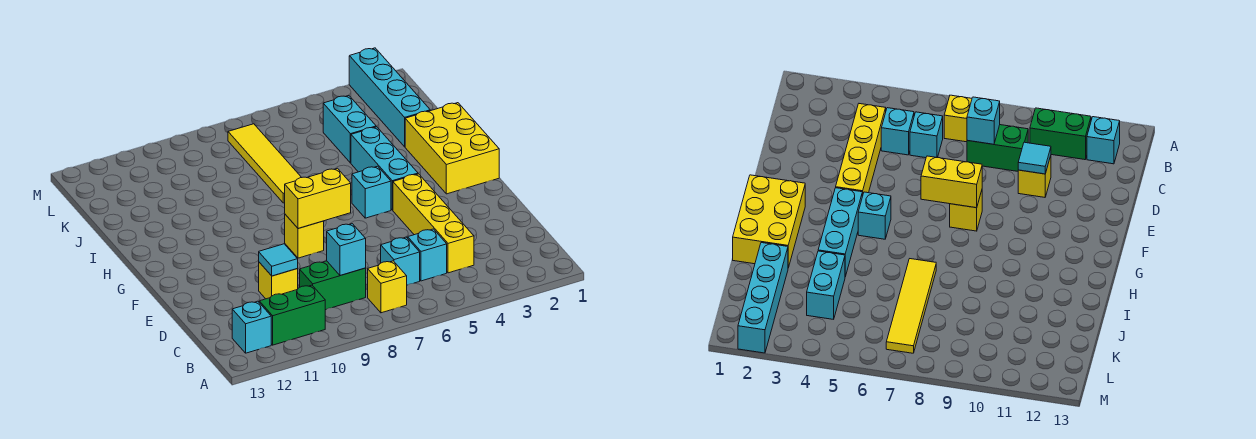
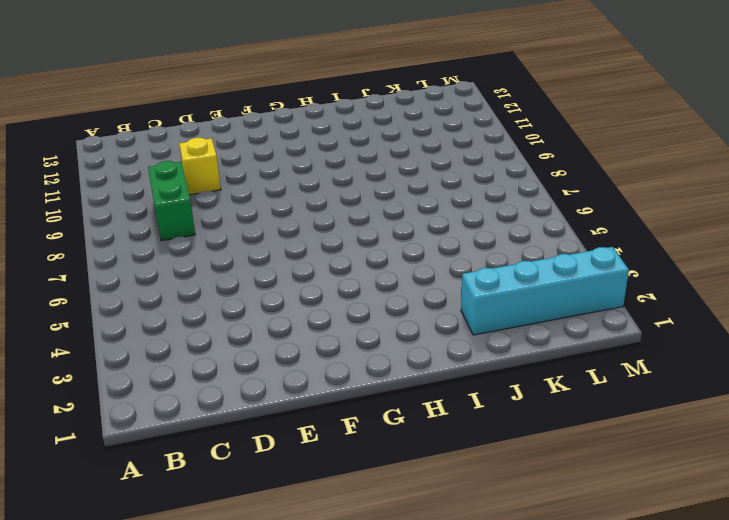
none -> yellow 1x1 brick [368,261,407,313]
none -> green 1x2 brick [259,285,325,345]
none -> cyan 1x1 brick [232,301,271,353]

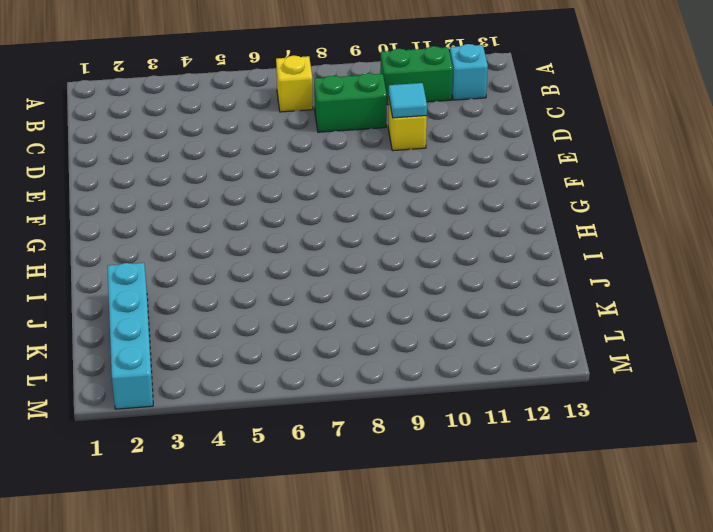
none -> yellow 1x4 brick [393,174,474,273]
none -> cyan 1x1 brick [408,229,447,281]
none -> cyan 1x1 brick [381,237,420,285]

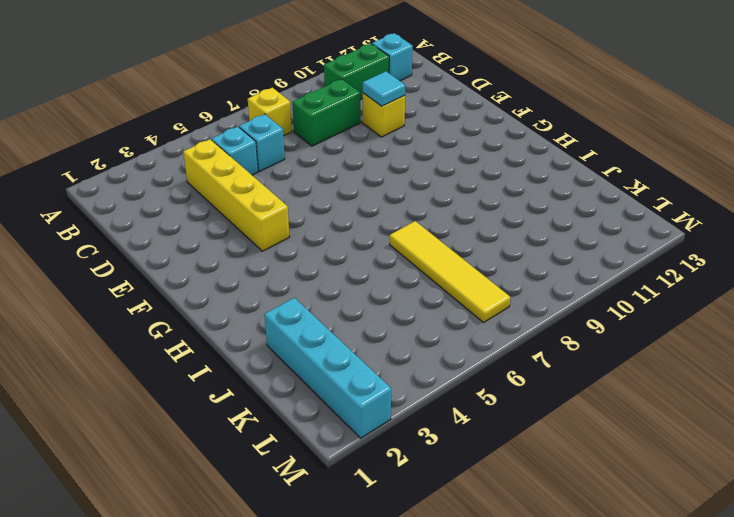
none -> yellow 1x1 brick [285,214,324,258]
none -> yellow 2x3 brick [405,103,499,194]
none -> cyan 1x3 brick [351,127,418,210]

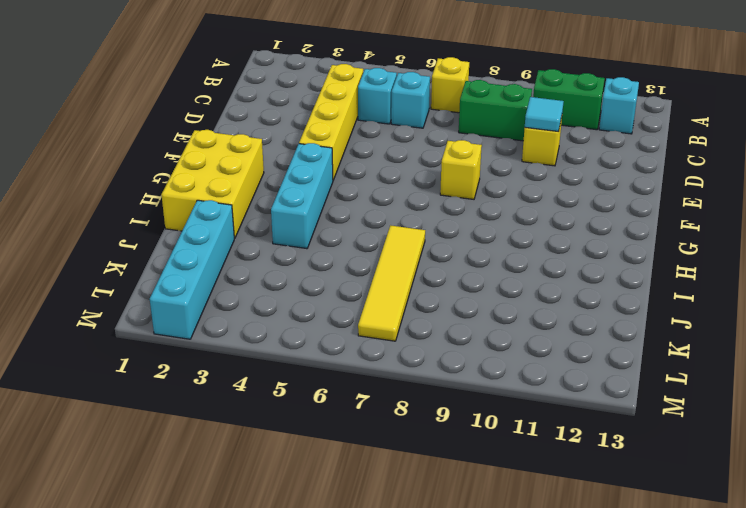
none -> cyan 1x1 brick [352,166,391,218]
none -> cyan 1x2 brick [323,95,376,163]
none -> cyan 1x1 brick [327,224,366,276]

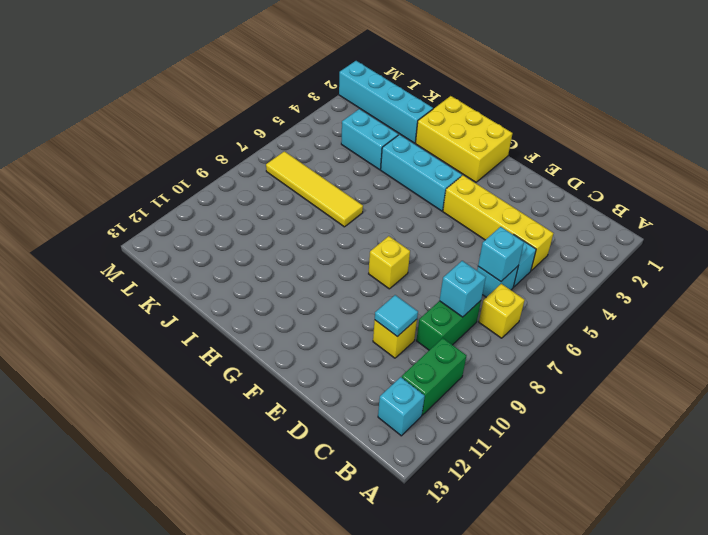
cyan 1x1 brick [478,227,524,281] -> cyan 1x1 brick moved to [352,166,391,218]
none -> yellow 1x2 brick [285,168,351,228]

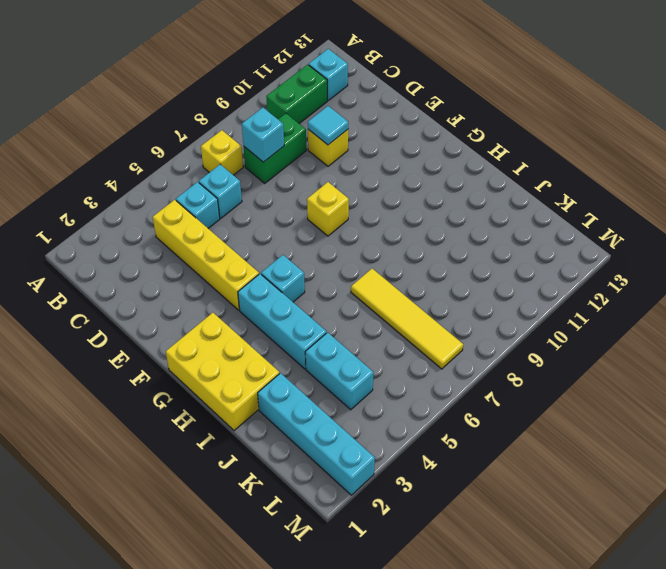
none -> yellow 1x2 brick [285,168,351,228]

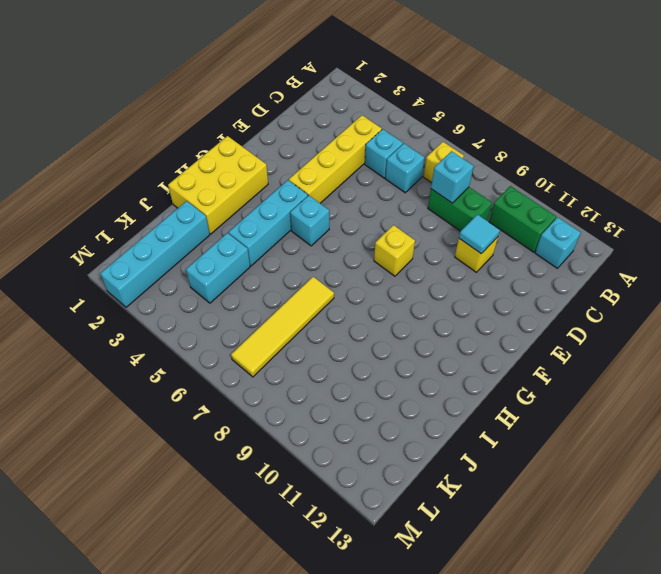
none -> yellow 1x2 brick [285,168,351,228]

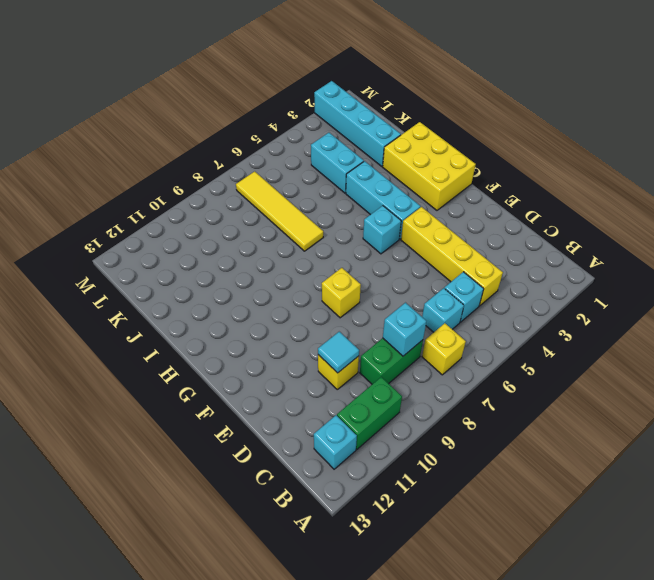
none -> yellow 1x2 brick [285,168,351,228]

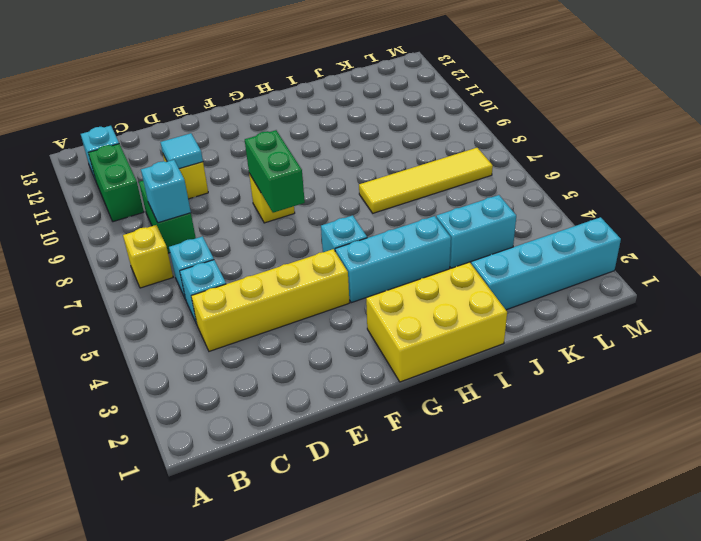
green 1x2 brick [245,130,305,213] -> yellow 1x2 brick [285,168,351,228]

